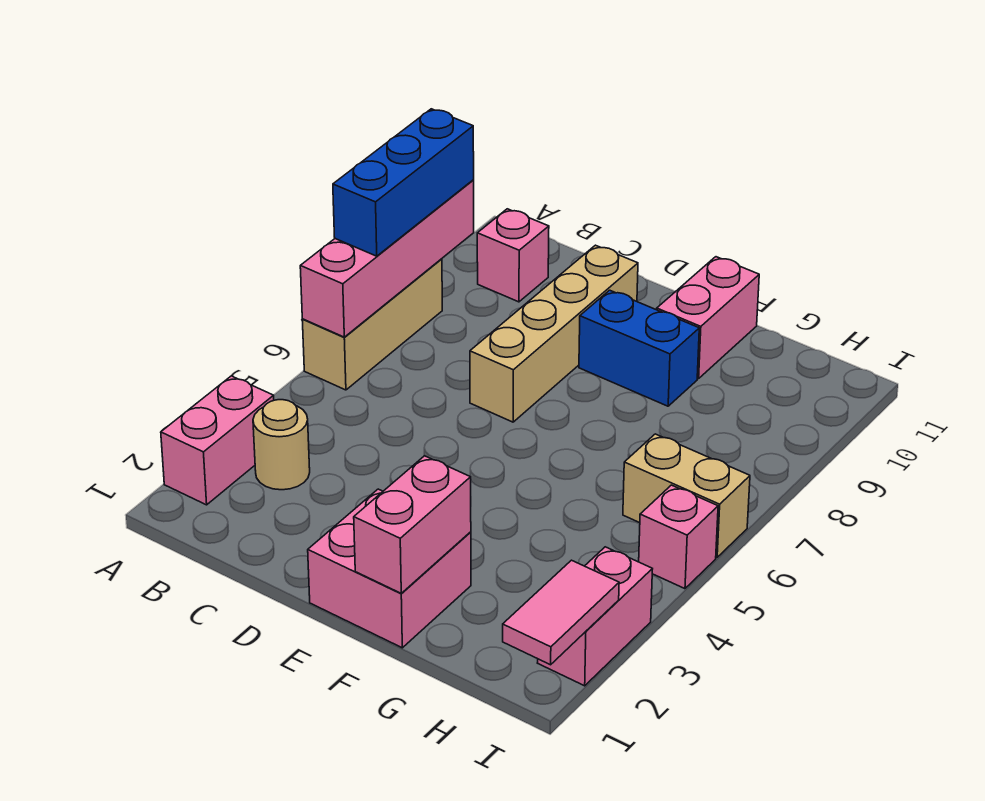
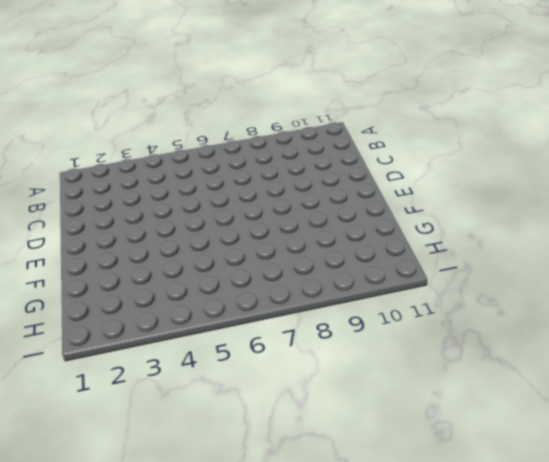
none -> pink 1x2 brick [161,376,274,505]
none -> tan 1x3 brick [302,259,442,390]
none -> tan 1x1 round brick [253,400,310,490]

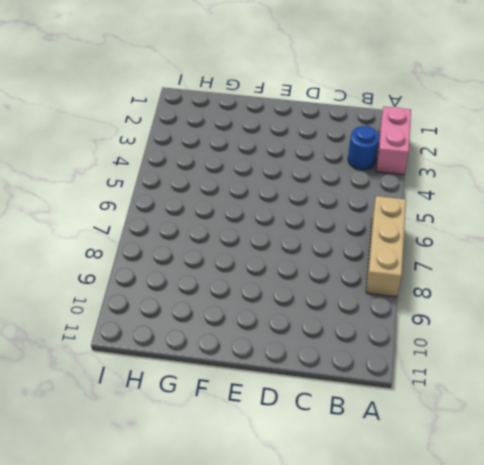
blue 1x1 round brick [348,126,379,170] -> tan 1x1 round brick [253,400,310,490]
none -> pink 1x1 brick [477,209,549,302]
none -> tan 1x4 brick [470,245,638,422]
none -> pink 2x2 brick [308,489,471,648]

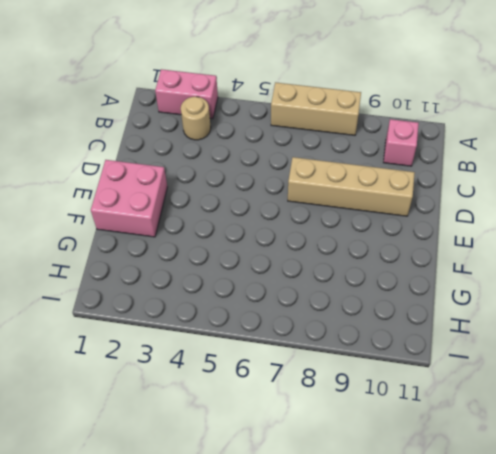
none -> blue 1x2 brick [579,290,699,406]
none -> pink 1x2 brick [657,257,759,379]
none -> tan 1x2 brick [623,434,750,557]

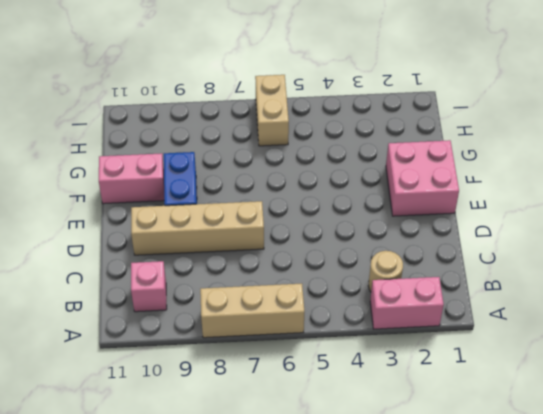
none -> pink 1x2 brick [538,547,652,686]
none -> pink 1x1 brick [639,485,718,589]
none -> pink 1x4 brick [300,180,474,337]

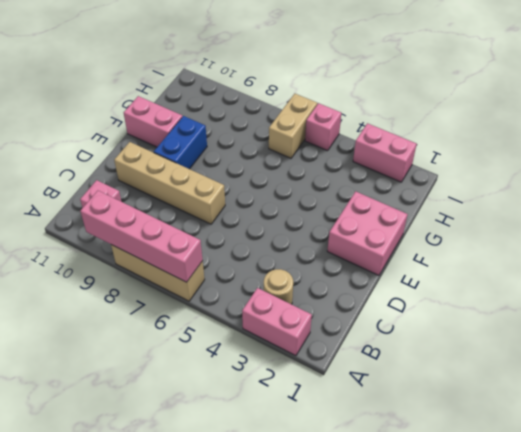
none -> pink 1x2 brick [354,456,471,594]
none -> pink 1x2 tile [503,560,619,665]
none -> blue 1x3 brick [333,109,474,256]

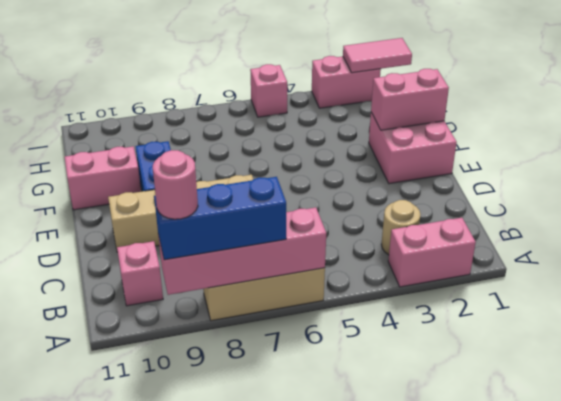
pink 1x1 round brick [153,150,198,219] -> none
none -> tan 1x2 brick [623,434,750,557]

